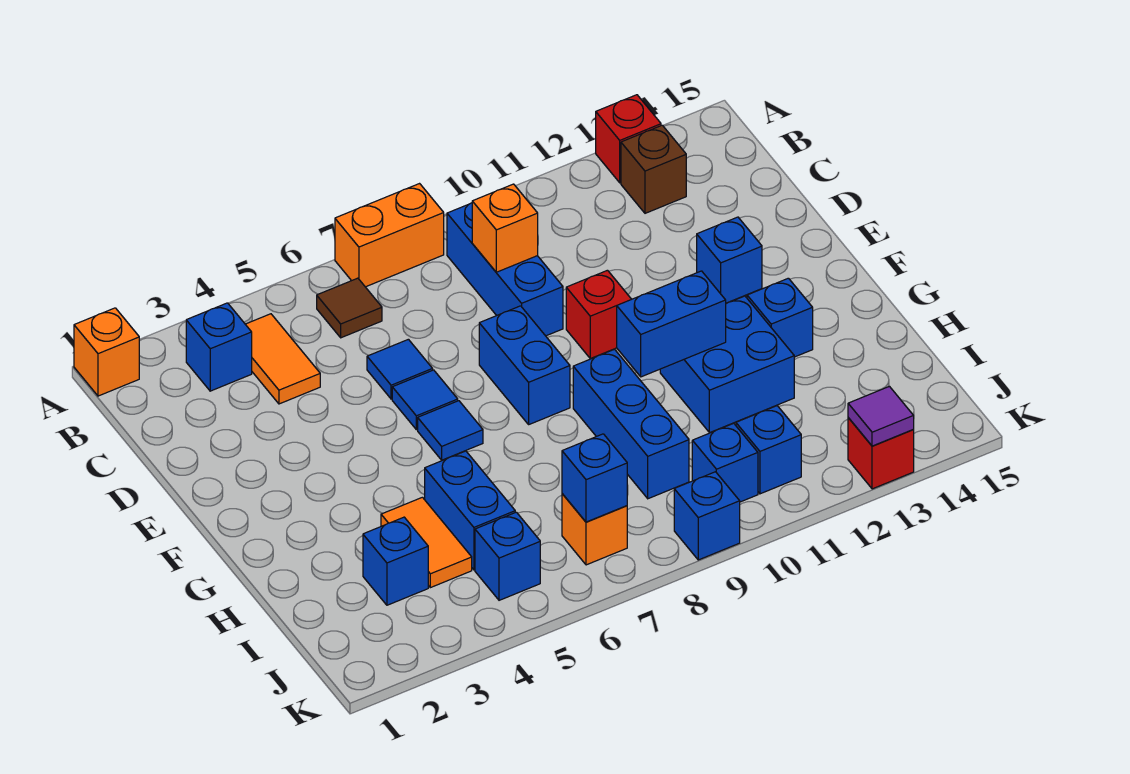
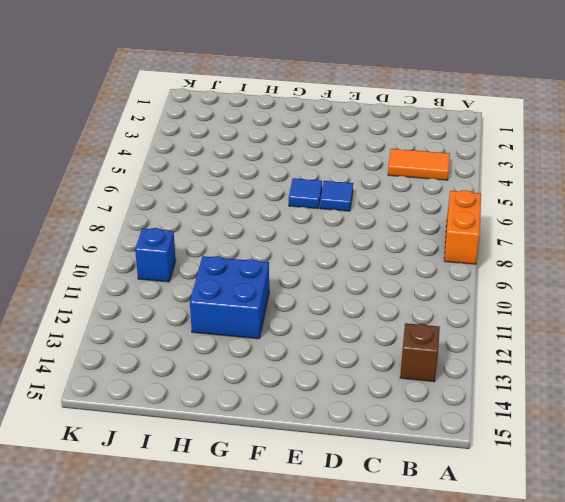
none -> orange 1x1 brick [74,308,139,396]
none -> red 1x1 brick [596,95,661,183]
none -> blue 1x1 brick [186,303,252,391]
none -> brown 1x1 tile [317,278,382,338]

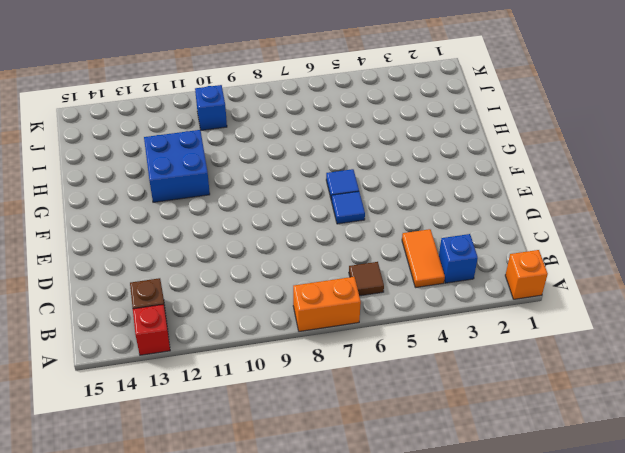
none -> blue 1x3 brick [447,203,563,336]
none -> blue 1x1 tile [367,339,433,399]
none -> blue 1x2 brick [479,306,570,424]
none -> red 1x1 brick [566,270,631,359]

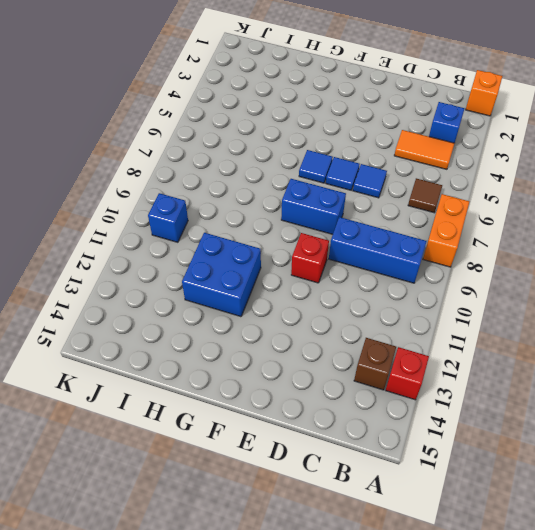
none -> blue 1x1 brick [697,217,762,303]
none -> blue 1x3 brick [573,349,689,499]
none -> blue 1x1 brick [747,278,813,357]
none -> orange 1x2 tile [381,497,472,588]

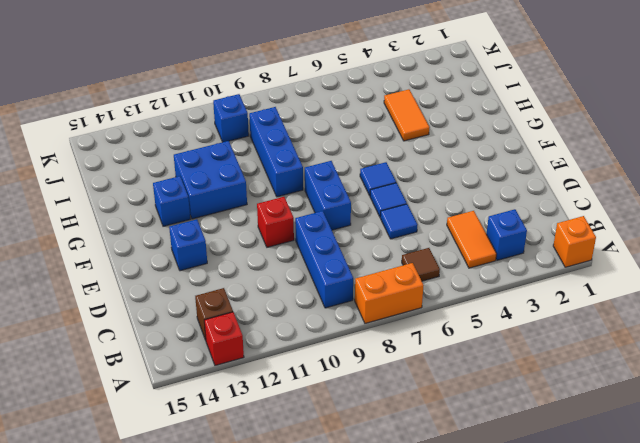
none -> blue 1x2 brick [425,451,515,570]
none -> blue 1x1 brick [363,517,428,605]
none -> blue 1x1 brick [475,512,540,600]
none -> orange 1x1 brick [562,494,627,565]

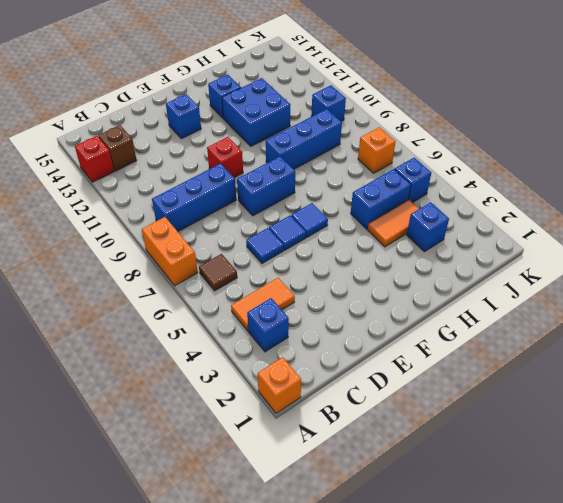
none -> blue 1x1 brick [736,406,801,494]
none -> blue 1x1 brick [674,472,740,560]
none -> red 1x1 brick [848,418,914,489]
none -> orange 1x1 brick [472,184,538,272]

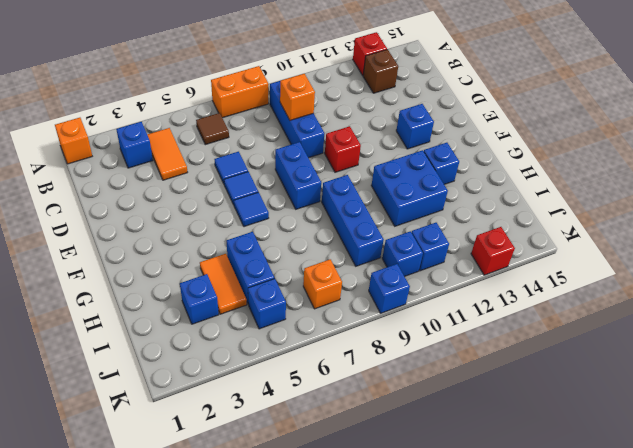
none -> blue 1x2 brick [617,271,726,377]
none -> blue 1x1 brick [562,434,627,522]
none -> purple 1x1 tile [848,386,914,446]

